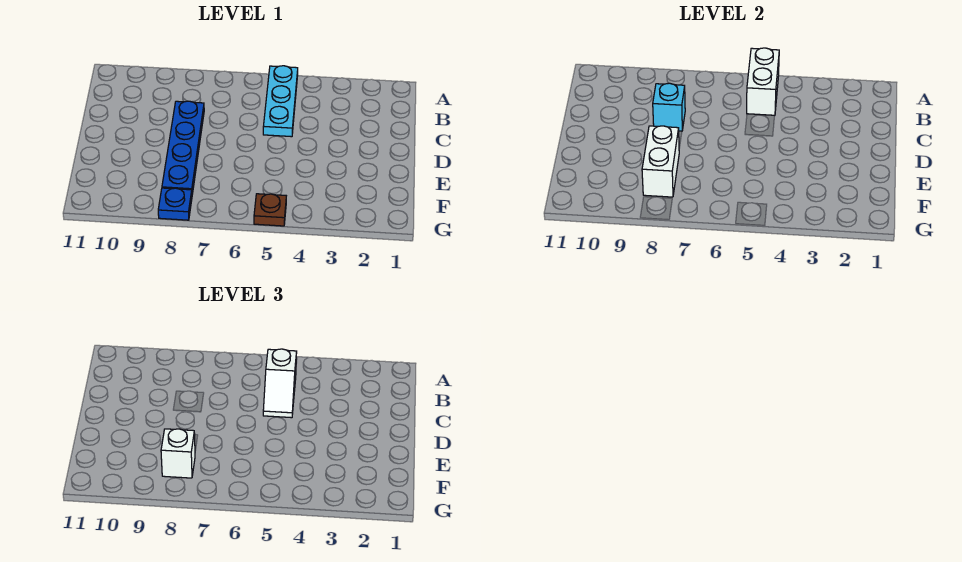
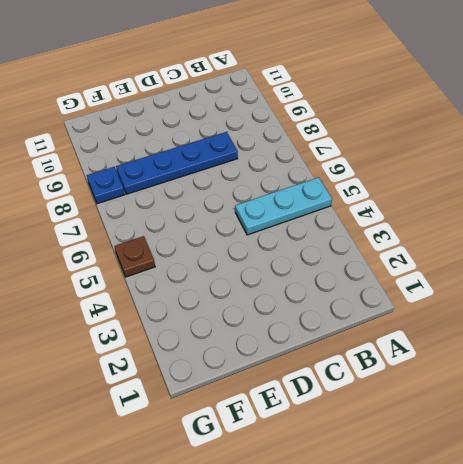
none -> white 1x2 brick [747,48,779,115]
none -> cyan 1x1 brick [653,83,685,131]

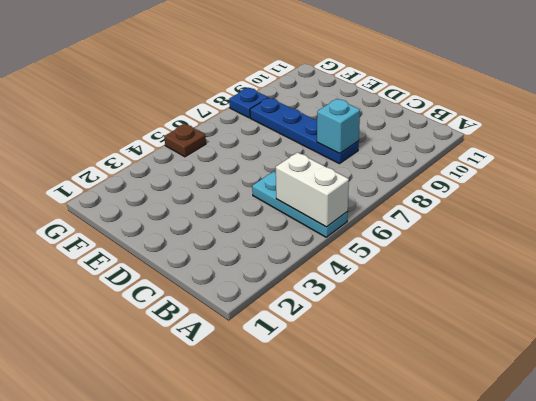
none -> white 1x2 brick [642,126,679,197]
none -> white 1x2 slope [263,349,297,418]

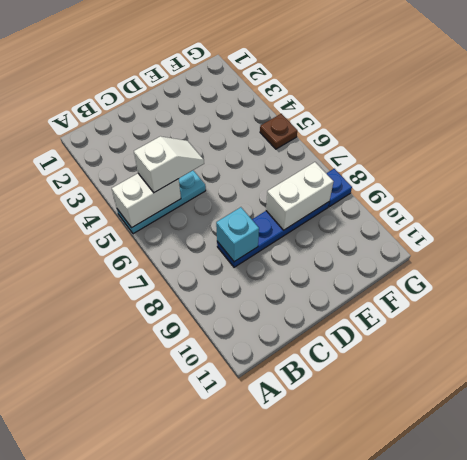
none -> white 1x1 brick [161,429,195,478]

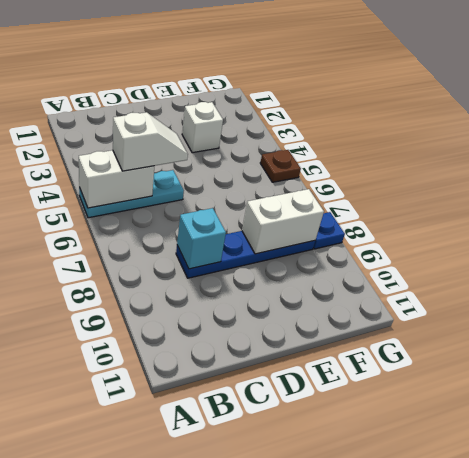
white 1x1 brick [182,102,223,153] -> white 1x1 brick moved to [161,429,195,478]

